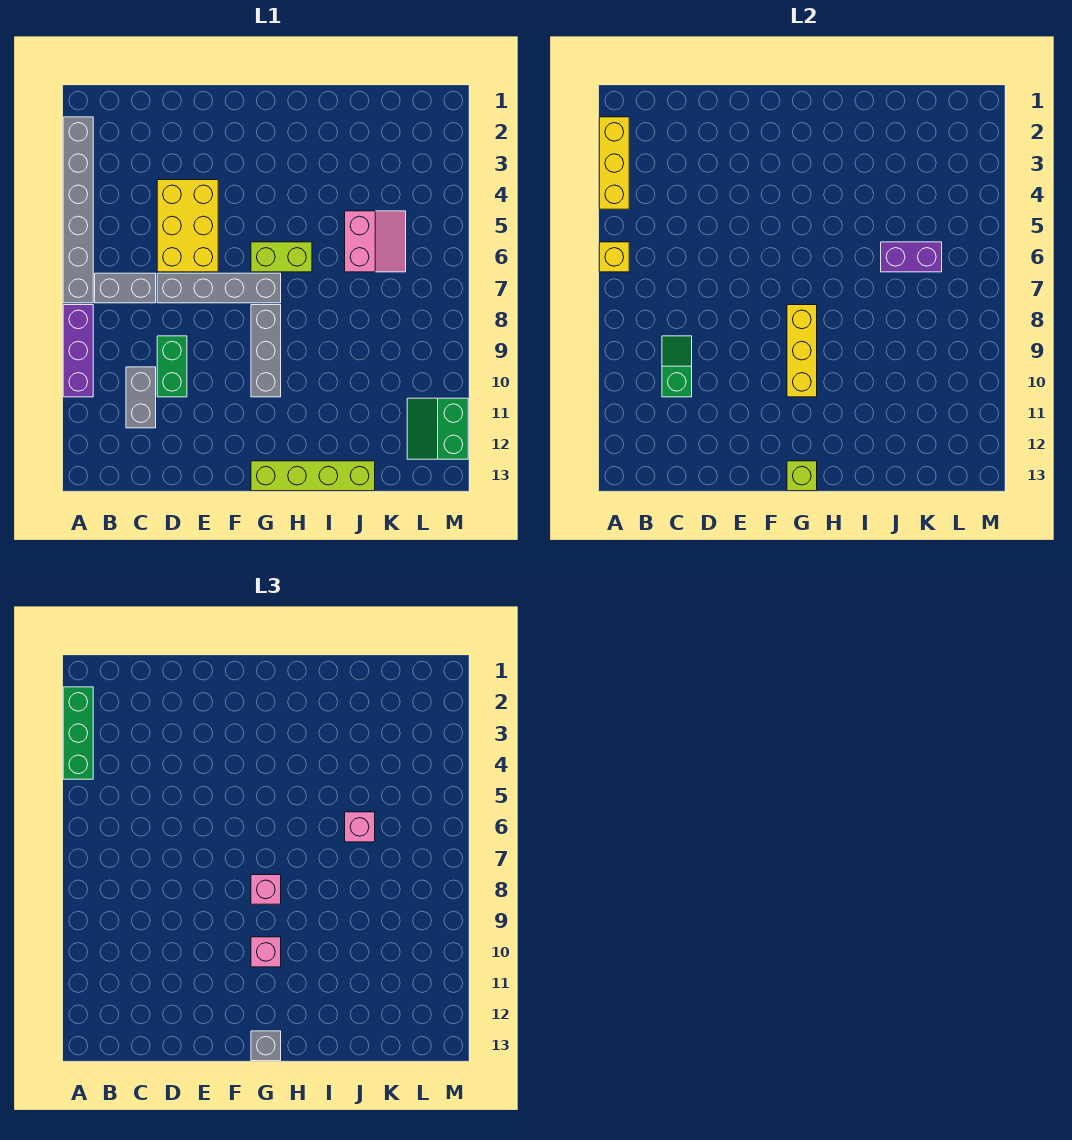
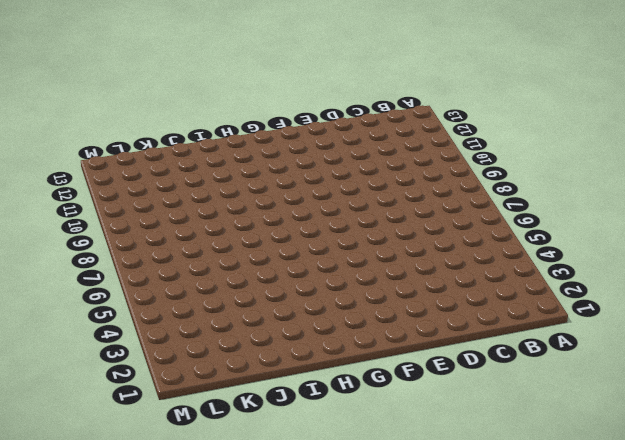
none -> grey 1x6 brick [63,117,93,303]
none -> purple 1x3 brick [63,305,93,397]
none -> grey 1x2 brick [95,273,156,303]

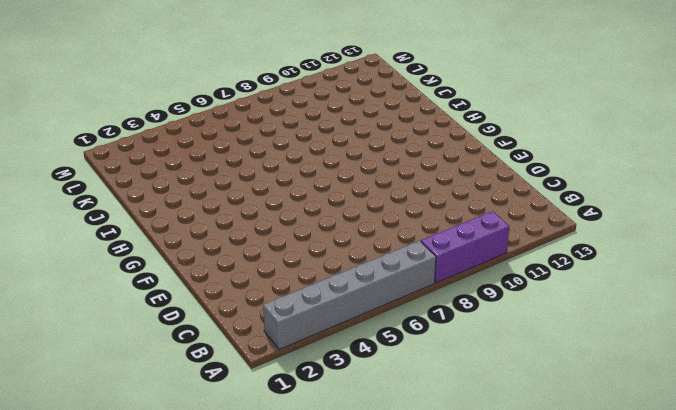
none -> grey 1x2 brick [95,273,156,303]
none -> grey 1x2 brick [126,367,156,428]
none -> yellow 2x3 brick [157,180,218,272]

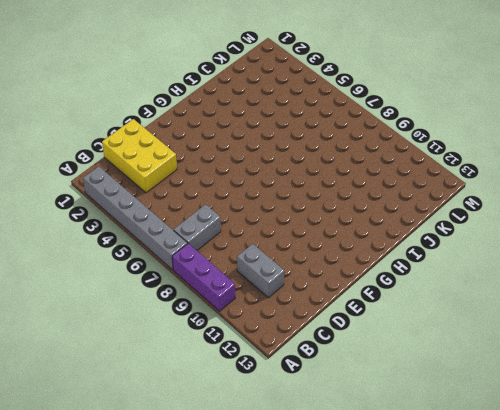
yellow 2x3 brick [102,119,177,193] -> yellow 2x3 brick moved to [157,180,218,272]
none -> grey 1x4 brick [157,273,281,303]
none -> green 1x2 brick [157,336,187,397]
none -> lime 1x2 brick [251,242,312,272]

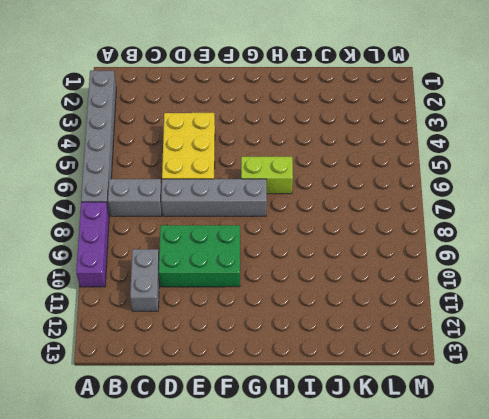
green 2x3 brick [159,225,240,287] -> green 1x2 brick [157,336,187,397]
none -> grey 1x3 brick [251,305,281,397]
none -> lime 1x4 brick [251,461,375,491]
none -> pink 2x2 slope [345,211,406,272]

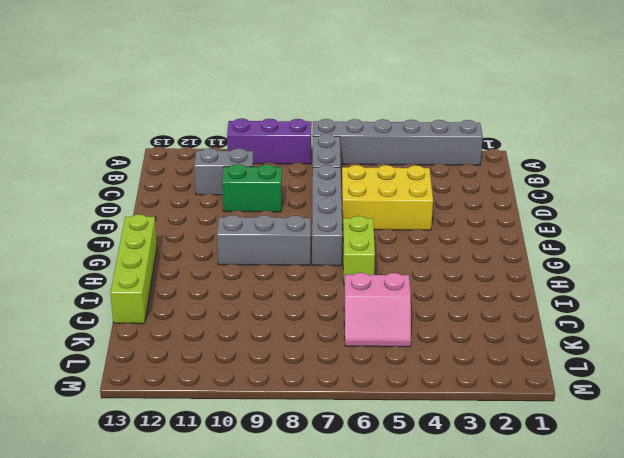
none -> green 2x2 slope [407,398,468,459]
none -> yellow 1x3 brick [599,117,629,209]
none -> yellow 1x1 brick [599,242,629,272]

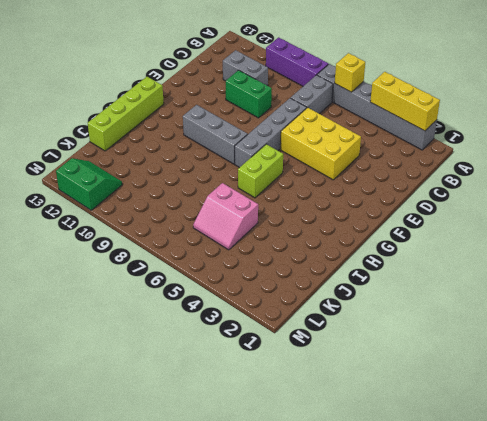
none -> green 1x2 slope [662,336,692,397]
none -> yellow 1x3 brick [787,305,817,397]
none -> lime 1x1 brick [787,461,817,491]

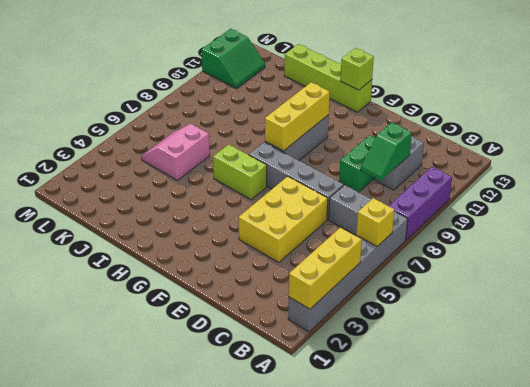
none -> purple 1x2 brick [881,242,942,272]
none -> green 1x3 brick [63,687,93,779]
none -> pink 1x1 brick [251,875,281,904]

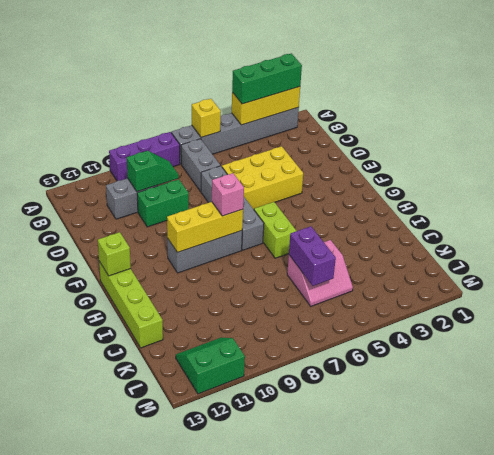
none -> pink 1x1 brick [251,937,281,967]
none -> grey 1x1 brick [251,1031,281,1061]
none -> pink 1x1 brick [345,812,375,842]

